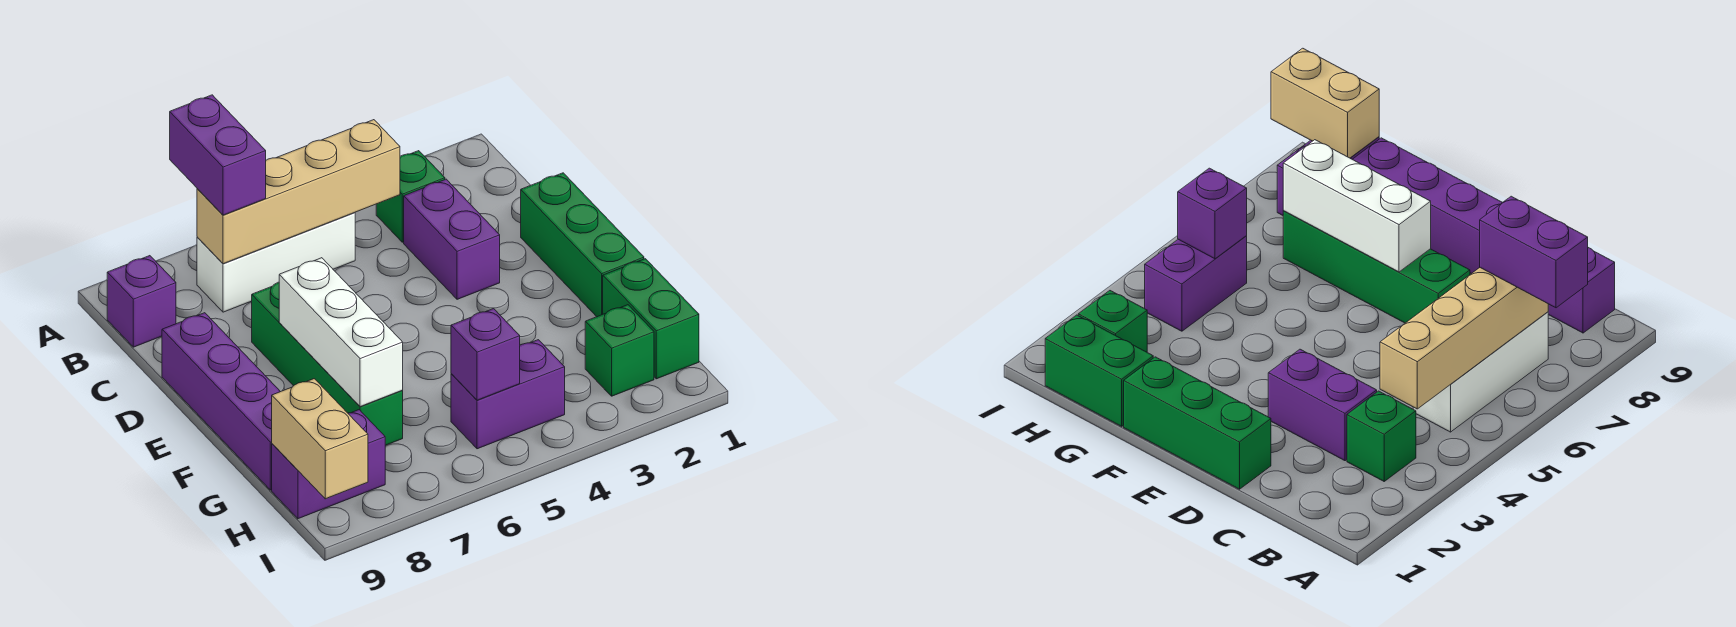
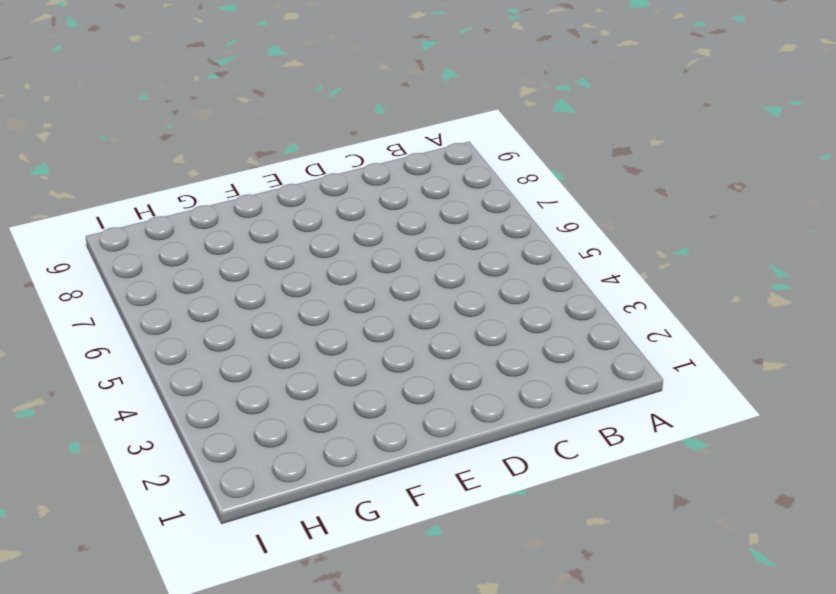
none -> green 1x1 brick [376,151,445,242]
none -> white 1x3 brick [197,213,355,312]
none -> purple 1x1 brick [107,256,176,347]

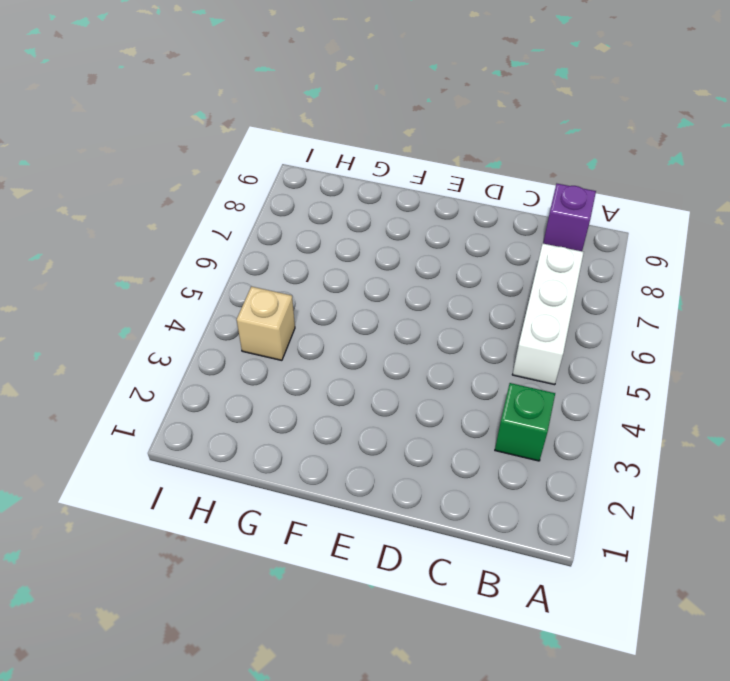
tan 1x1 brick [237,287,295,360] -> purple 1x2 brick [451,340,565,449]
none -> purple 1x2 brick [404,179,500,299]
none -> green 1x3 brick [521,173,644,317]
none -> green 1x4 brick [252,282,403,445]

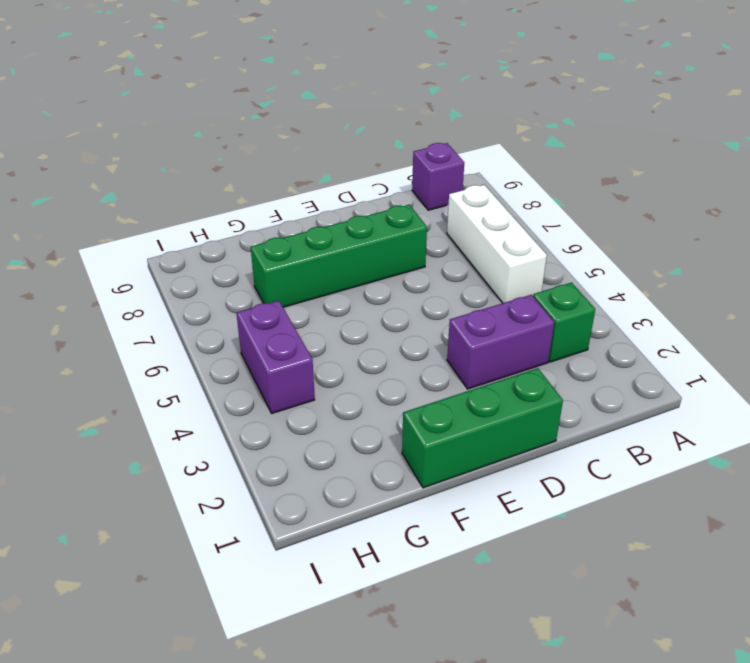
none -> purple 1x4 brick [162,313,280,490]
none -> green 1x2 brick [603,259,699,379]
none -> green 1x1 brick [585,305,654,396]

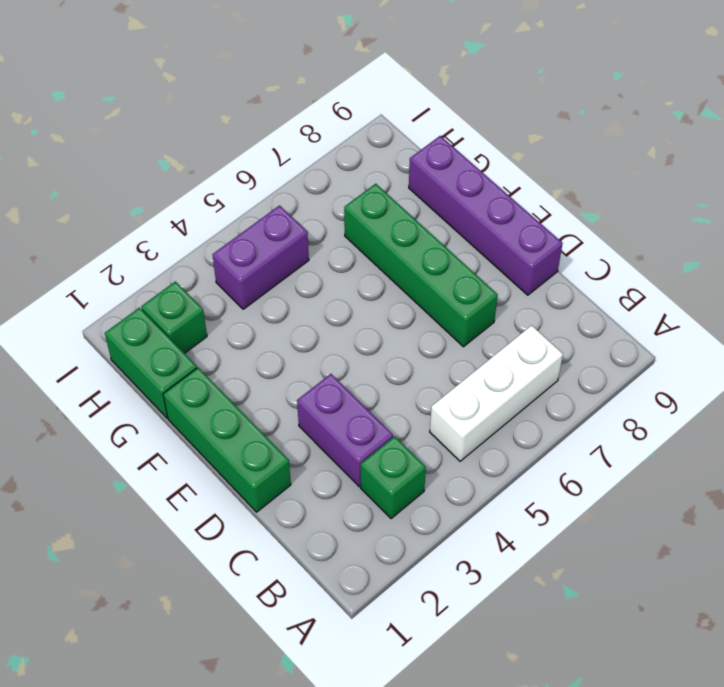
none -> purple 1x1 brick [107,256,176,347]
none -> purple 1x2 brick [272,410,385,519]
none -> tan 1x4 brick [197,120,400,264]

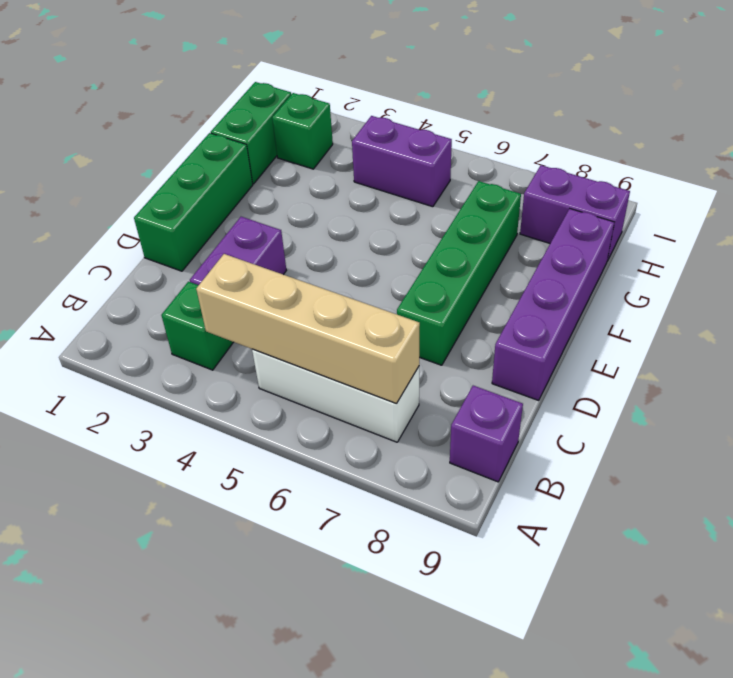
none -> white 1x3 brick [279,258,403,407]
none -> purple 1x1 brick [451,309,520,400]
none -> tan 1x2 brick [272,379,368,499]

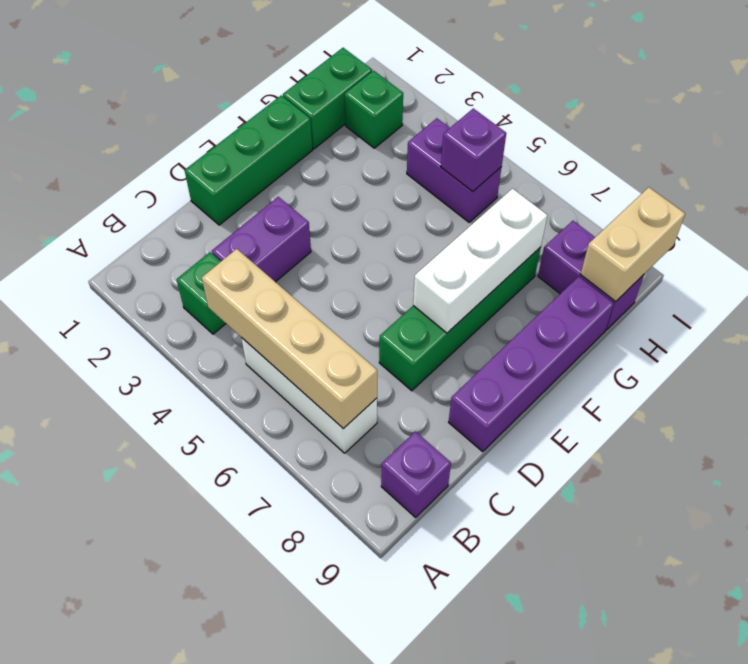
none -> purple 1x2 brick [170,95,266,215]

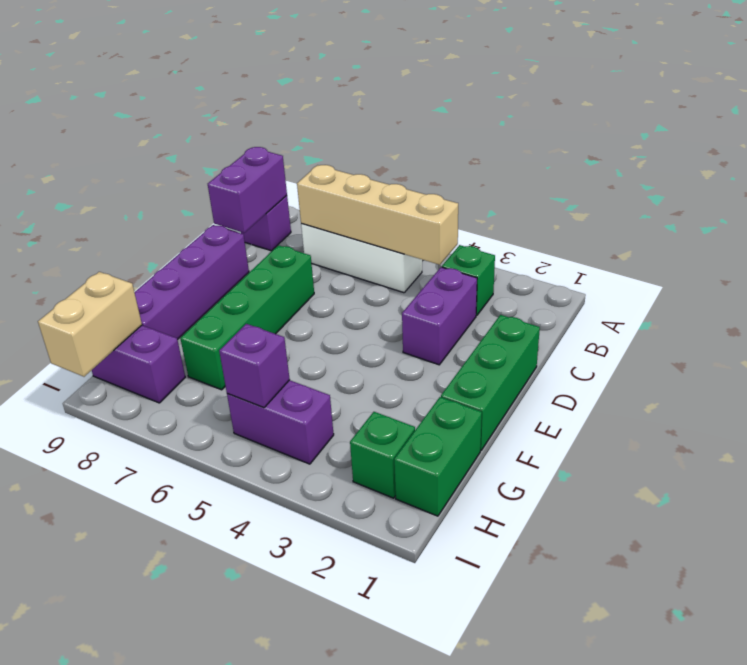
purple 1x2 brick [208,147,287,233] -> purple 1x2 brick moved to [170,95,266,215]
none -> white 1x3 brick [279,258,403,407]

